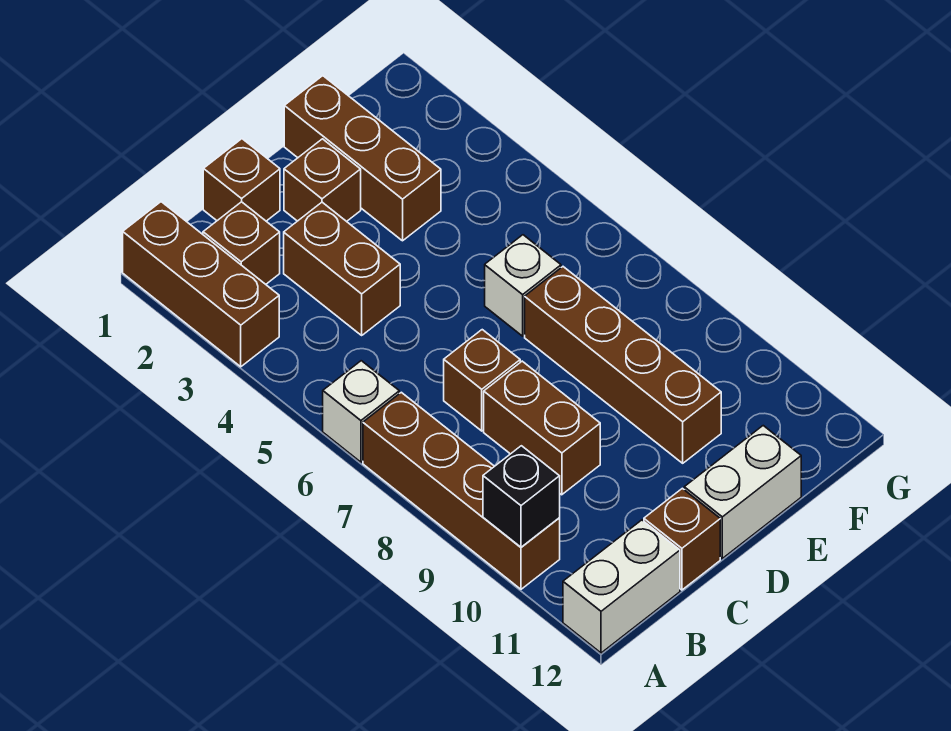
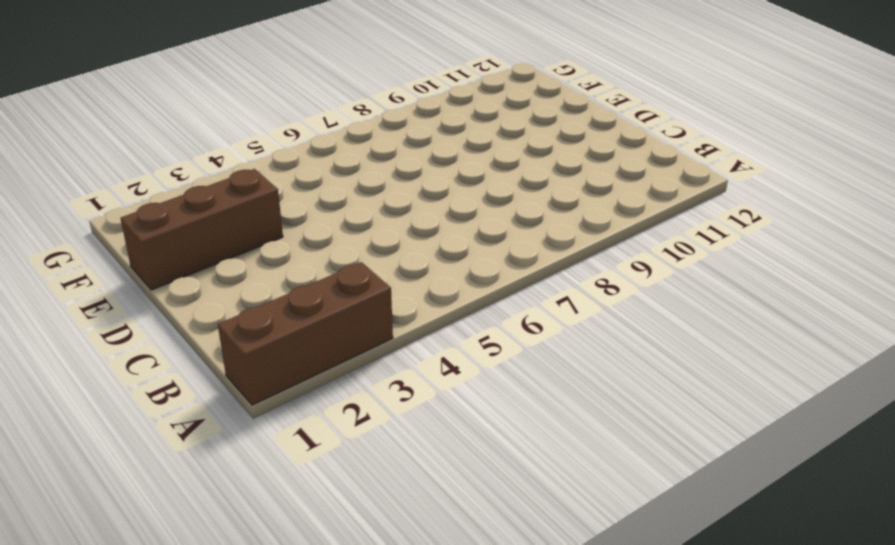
none -> white 1x1 brick [323,361,399,462]
none -> brown 1x4 brick [363,392,560,589]
none -> white 1x2 brick [563,520,680,653]

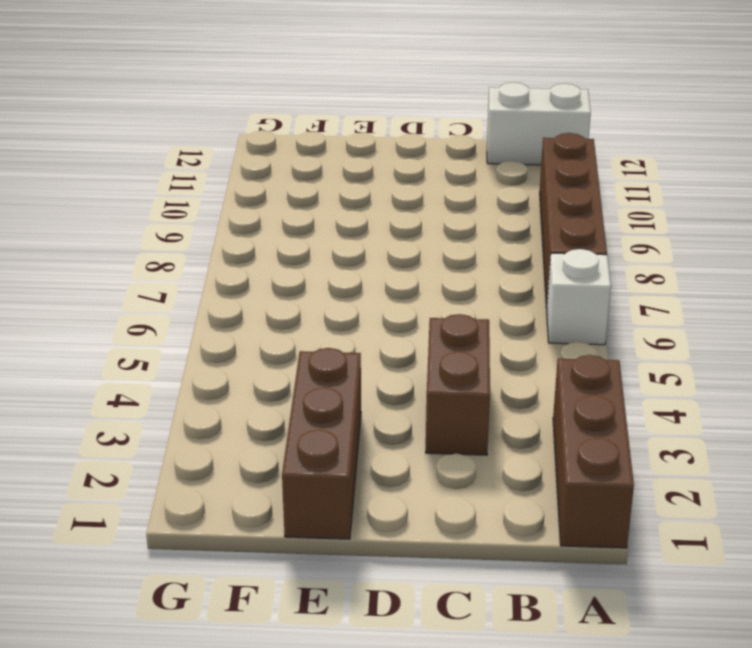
none -> brown 1x1 brick [203,202,280,284]
none -> brown 1x1 brick [203,139,280,221]
none -> brown 1x1 brick [444,330,520,431]

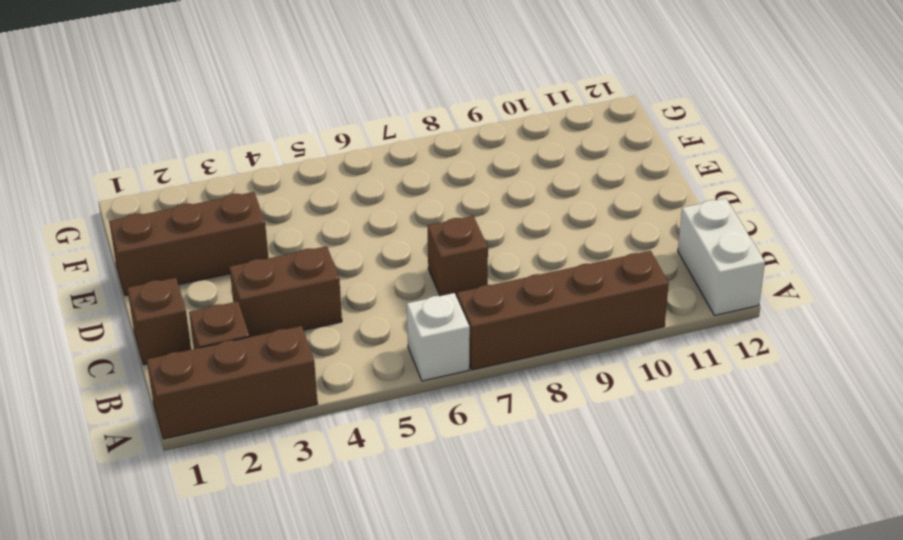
none -> brown 1x2 brick [484,361,600,495]
none -> brown 1x1 brick [644,488,720,590]
none -> brown 1x1 brick [284,139,361,221]

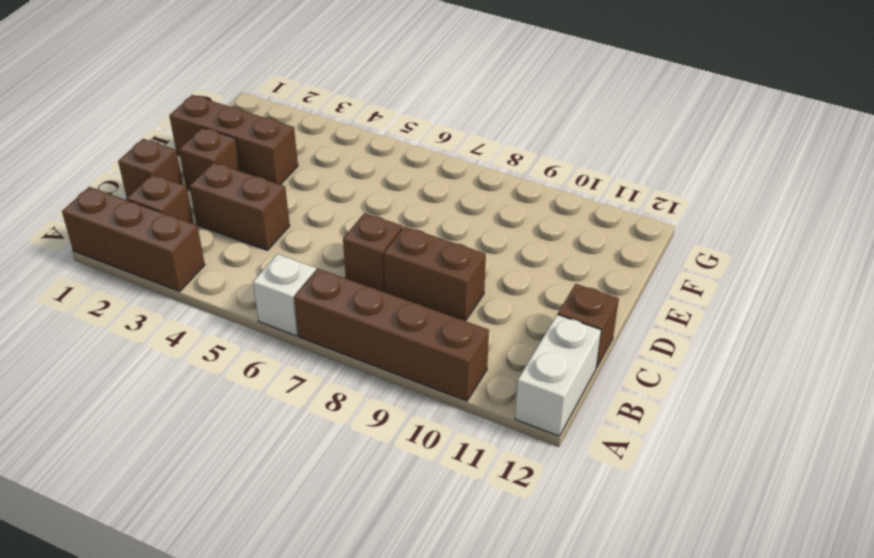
none -> white 1x2 brick [684,426,801,558]
none -> white 1x1 brick [485,235,561,336]
none -> brown 1x4 brick [525,267,721,463]

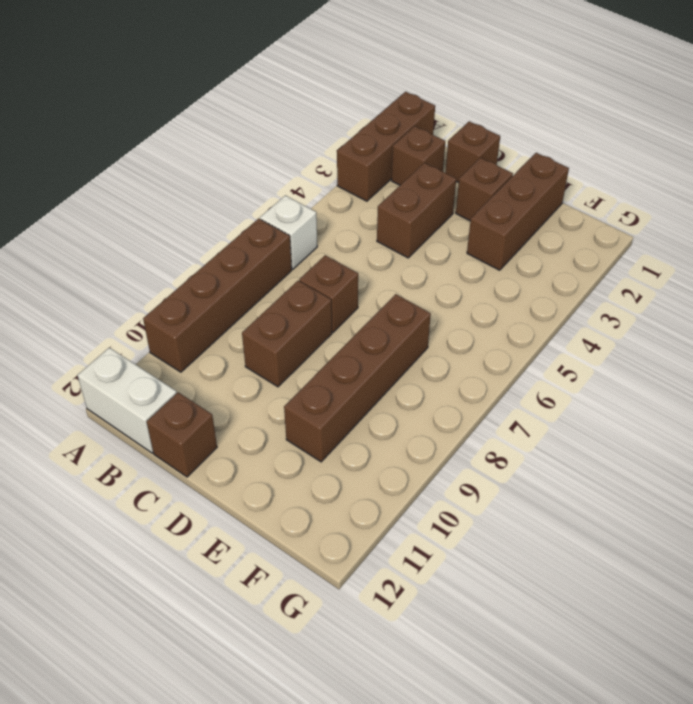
none -> white 1x2 brick [684,426,801,558]
none -> white 1x1 brick [485,235,561,336]
none -> black 1x1 brick [483,446,560,547]

